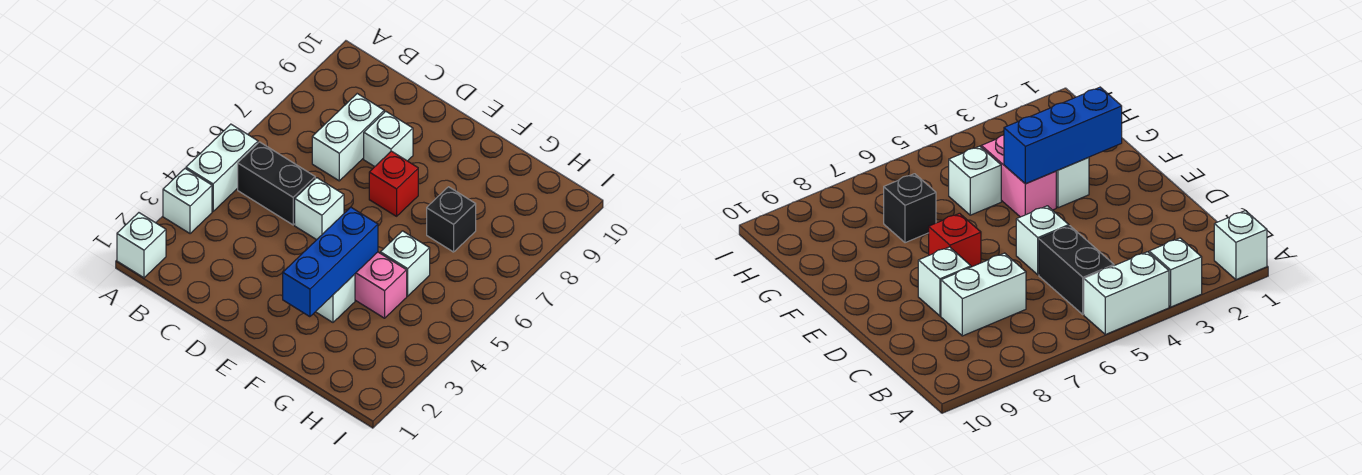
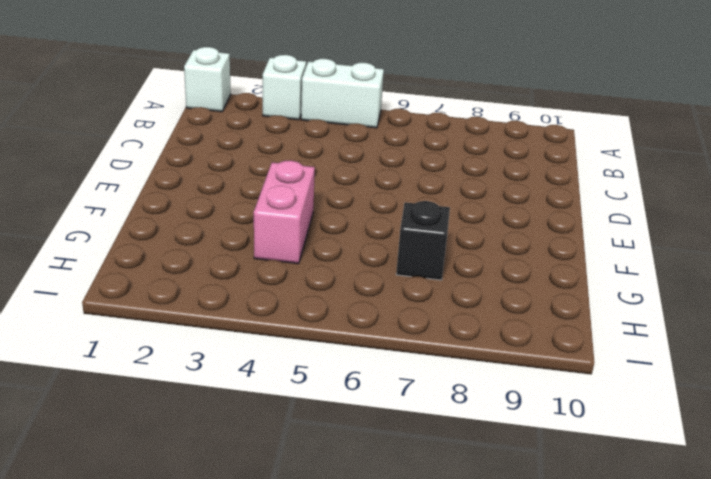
none -> black 1x2 brick [238,142,315,225]
none -> white 1x2 brick [312,94,384,181]
none -> white 1x1 brick [295,178,344,240]

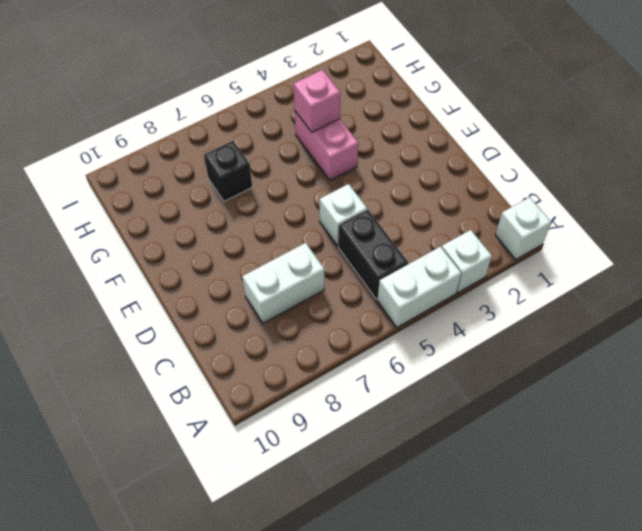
pink 1x1 brick [294,70,340,132] -> none
none -> white 1x1 brick [364,111,413,167]
none -> red 1x1 brick [369,151,418,216]
none -> white 1x1 brick [316,274,355,322]

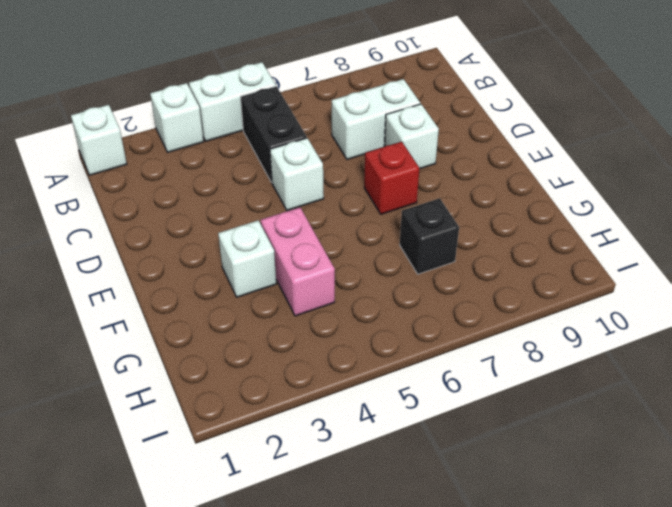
none -> white 1x1 brick [380,231,430,296]
none -> blue 1x3 brick [283,207,378,317]

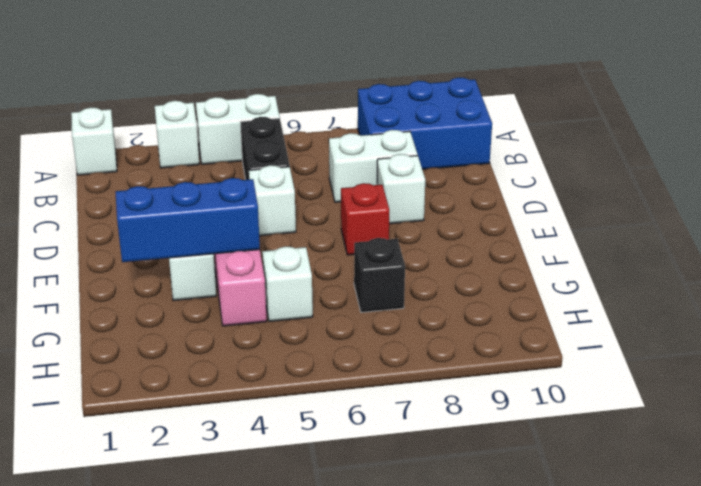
blue 2x3 brick [358,78,492,169] -> none

